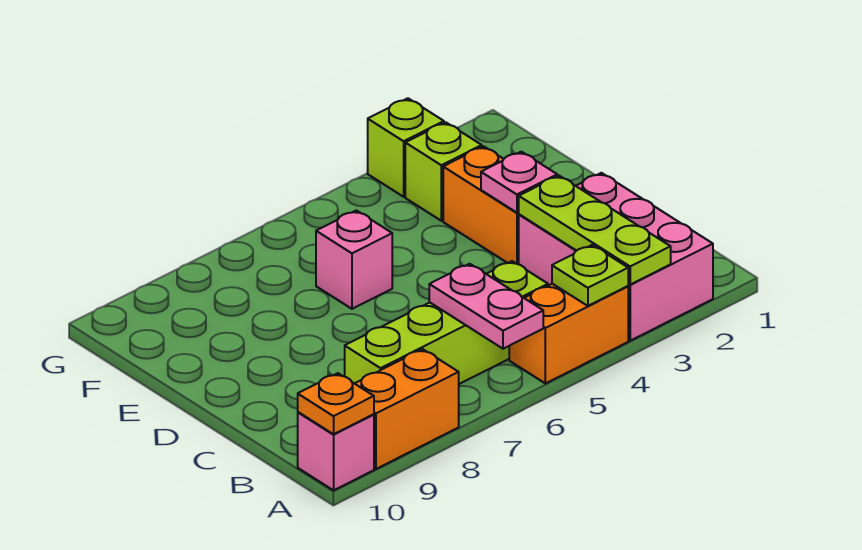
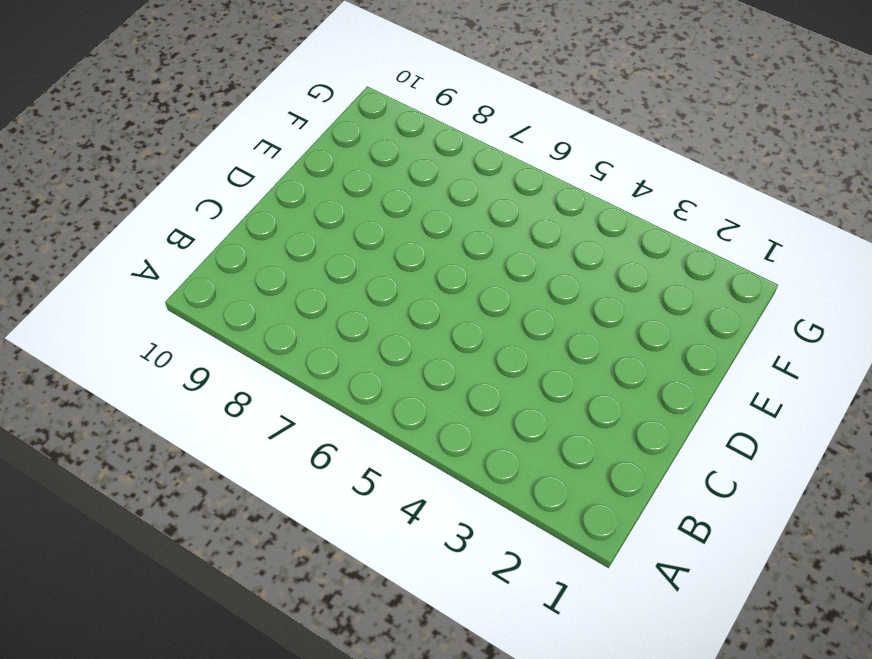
none -> pink 2x3 brick [519,173,713,341]
none -> orange 1x2 brick [509,284,628,383]
none -> orange 1x2 brick [355,349,459,469]

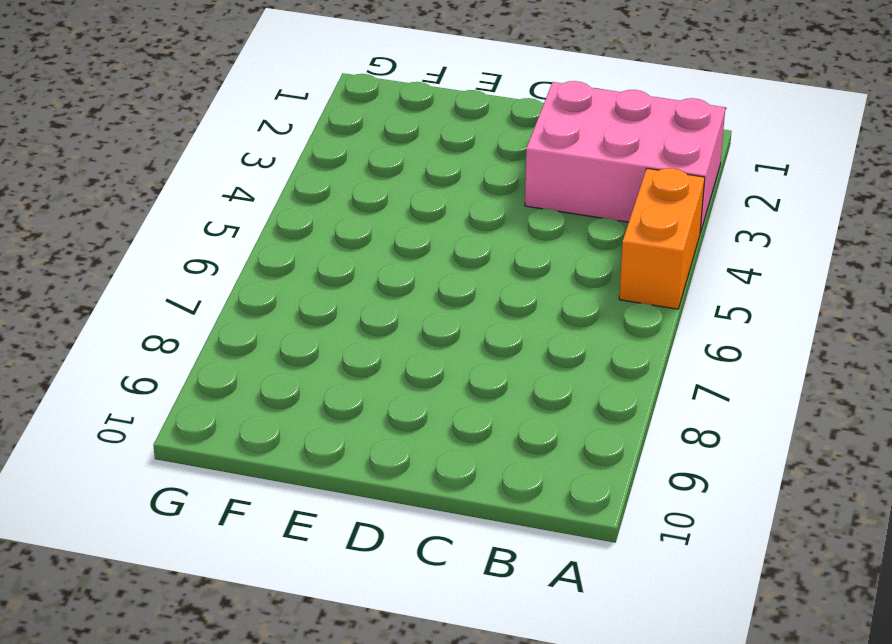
none -> orange 1x2 brick [355,349,459,469]
none -> pink 1x1 brick [298,412,374,490]
none -> lime 1x4 brick [345,261,548,384]

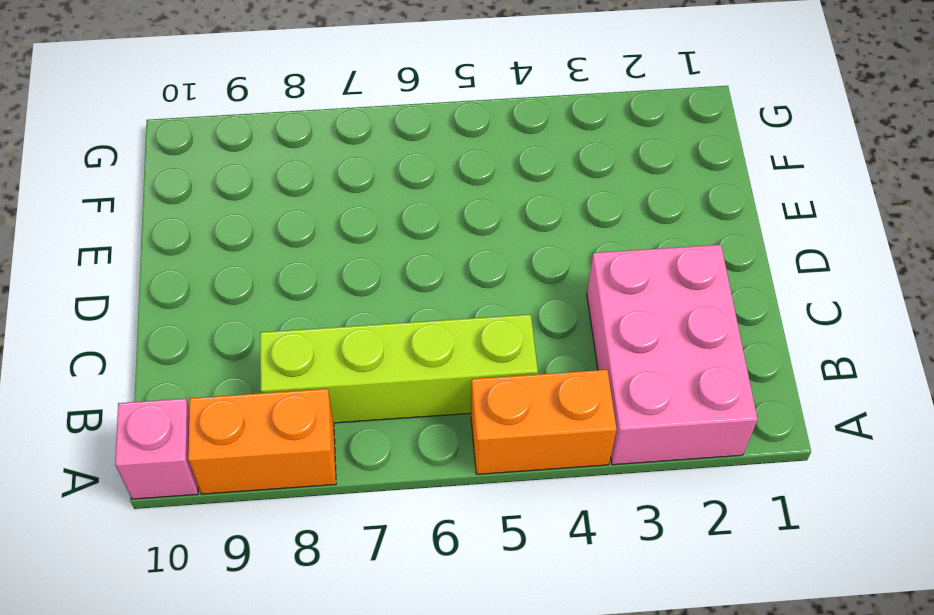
none -> orange 1x2 brick [443,146,519,264]
none -> pink 1x1 brick [316,210,392,309]
none -> lime 1x1 brick [405,122,482,221]

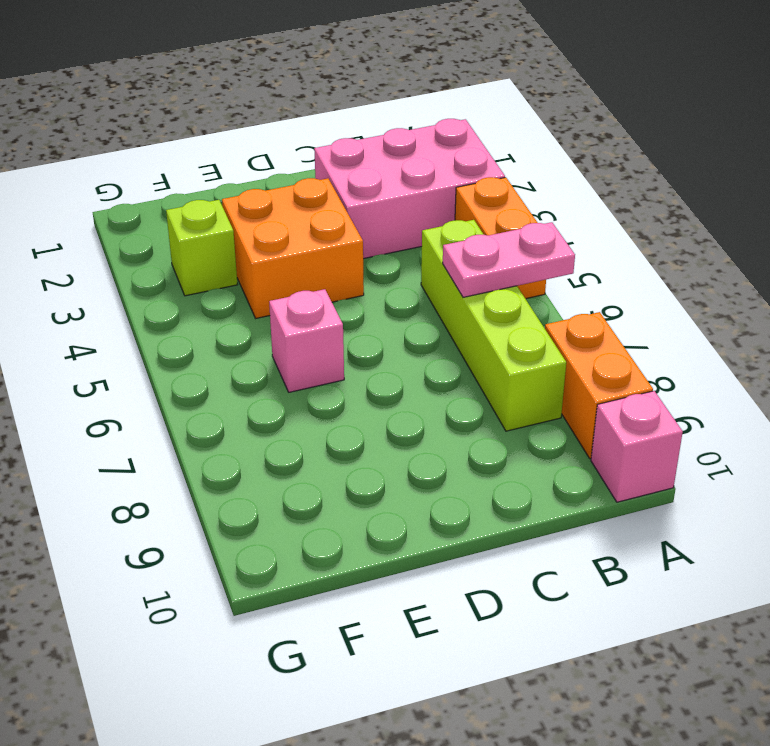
orange 2x2 brick [222,178,364,318] -> orange 1x2 brick [443,146,519,264]
none -> lime 1x1 brick [368,98,444,197]
none -> lime 1x3 plate [519,176,671,284]
none -> lime 1x1 plate [552,245,628,306]

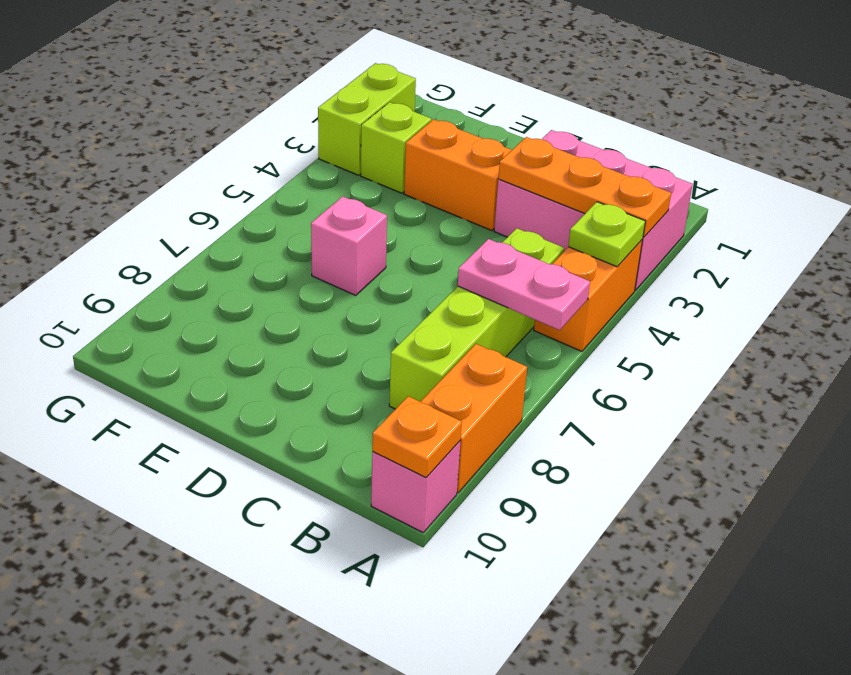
orange 1x3 plate [498,137,671,237] -> lime 1x3 plate [519,176,671,284]
lime 1x2 brick [318,63,416,175] -> lime 1x1 brick [368,98,444,197]
none -> pink 1x1 plate [481,152,557,213]

